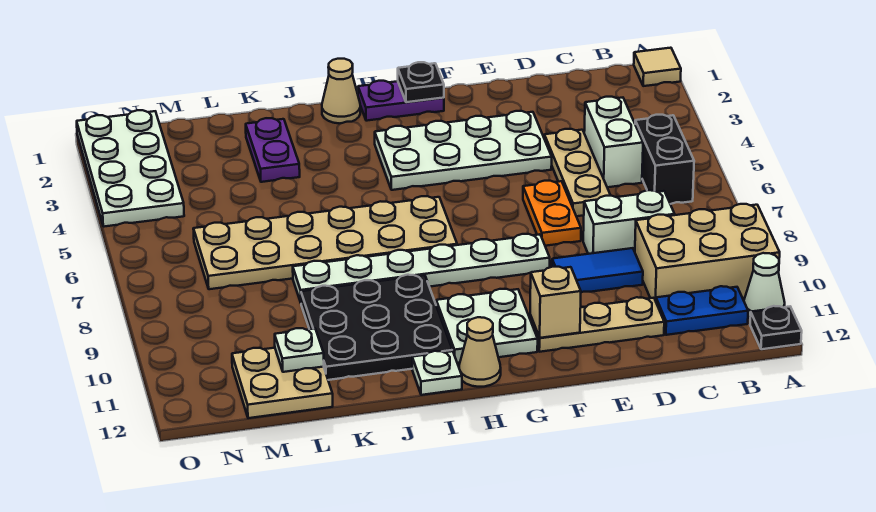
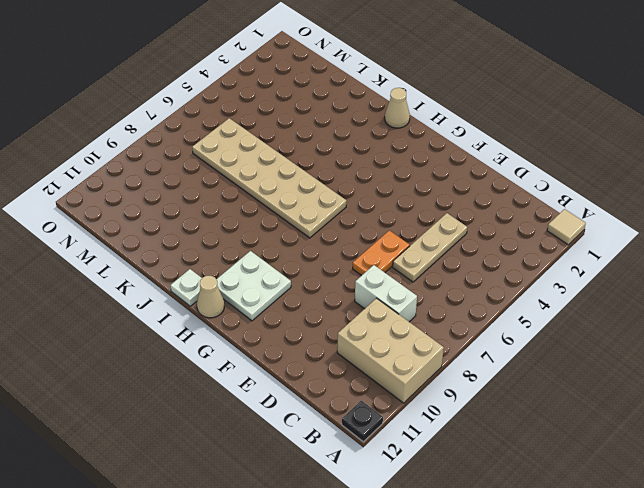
none -> white 1x1 cone [744,253,785,317]
none -> black 1x2 brick [635,115,694,204]
none -> blue 1x2 plate [656,286,748,335]

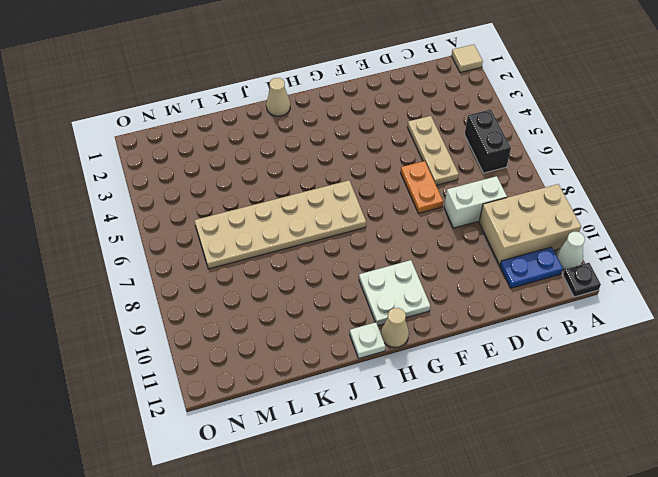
none -> white 1x2 brick [584,97,643,187]
none -> blue 1x2 tile [552,248,643,292]
none -> tan 1x3 plate [530,297,664,352]

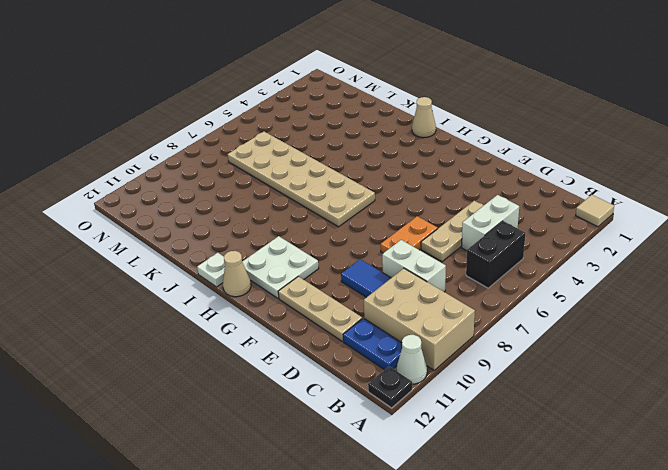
none -> white 2x4 plate [375,111,552,190]
none -> white 1x6 plate [293,234,550,302]
none -> purple 1x2 plate [358,81,444,121]

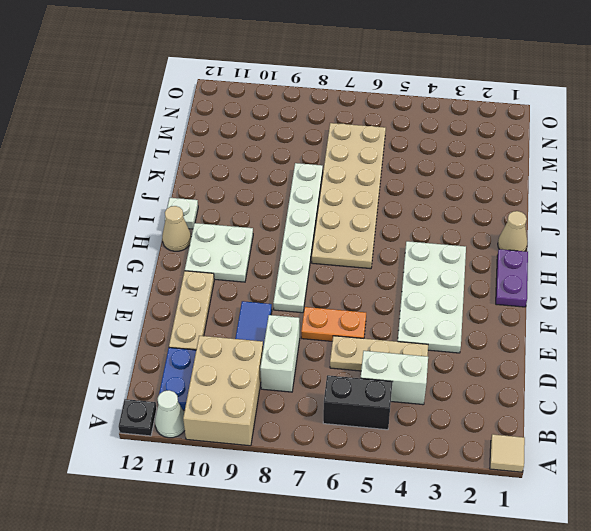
none -> black 3x3 plate [301,275,452,380]
none -> purple 1x2 plate [246,118,300,182]
none -> tan 2x2 plate [232,348,333,418]

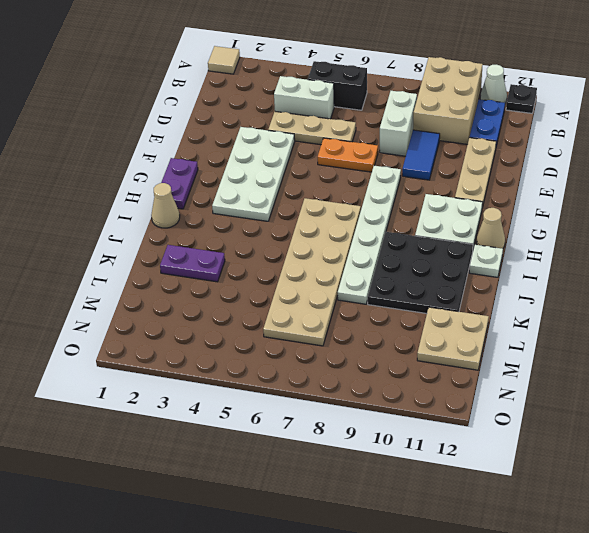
none -> white 2x4 plate [77,110,184,227]
none -> tan 1x1 brick [530,267,581,338]
none -> black 1x1 plate [398,62,444,102]

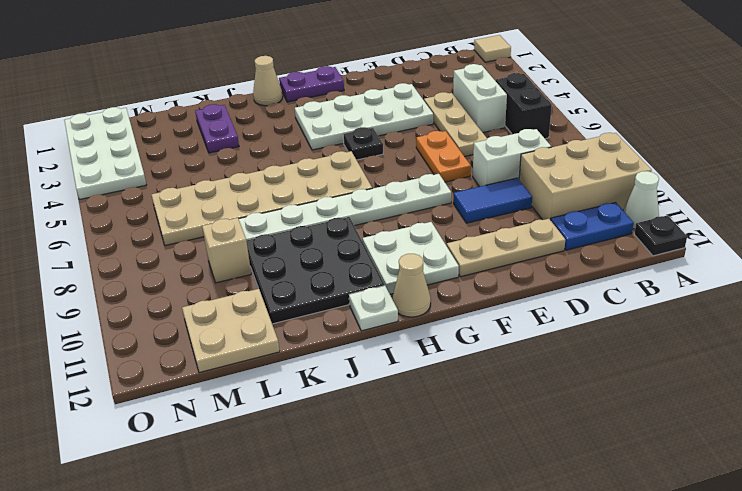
black 1x1 plate [343,127,383,160] -> black 1x1 plate moved to [398,62,444,102]
tan 1x1 brick [202,218,251,283] -> tan 1x1 brick moved to [530,267,581,338]
none -> white 1x1 plate [275,328,324,372]

